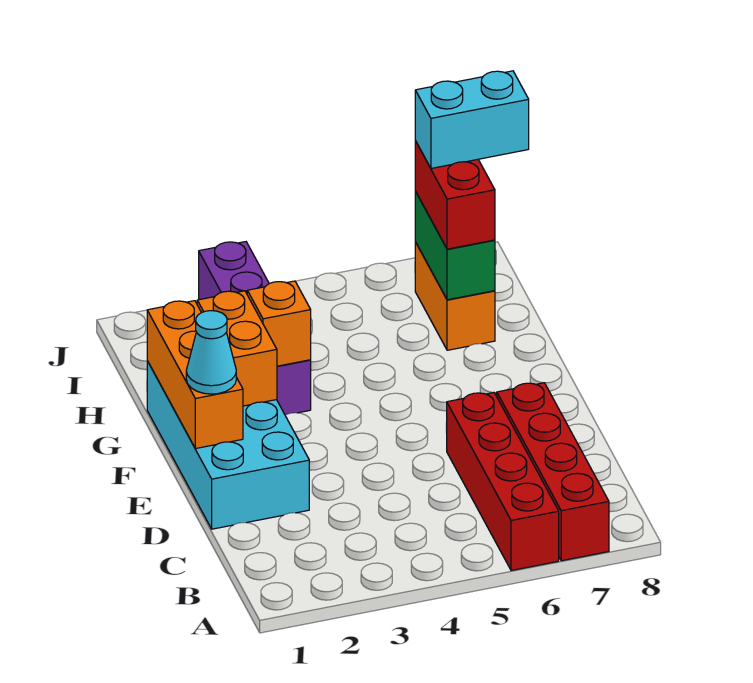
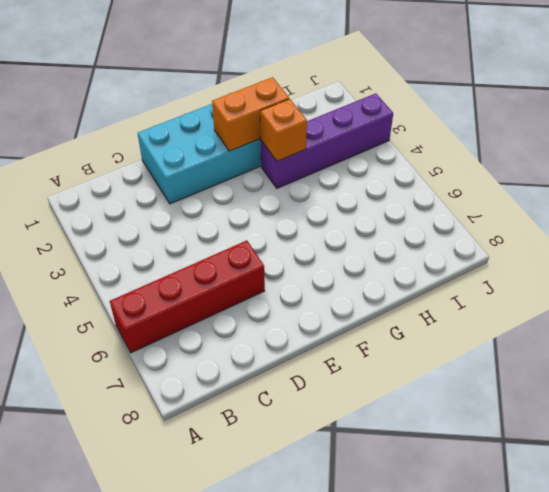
none -> red 1x4 brick [497,383,609,561]
none -> orange 1x2 brick [415,242,495,350]
none -> orange 1x3 brick [147,301,243,449]

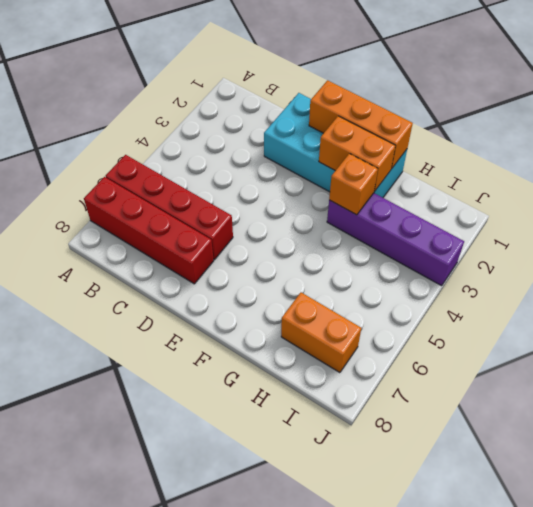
none -> green 1x2 brick [415,191,495,300]
none -> cyan 1x1 cone [186,311,236,394]
none -> red 1x2 brick [415,141,495,249]

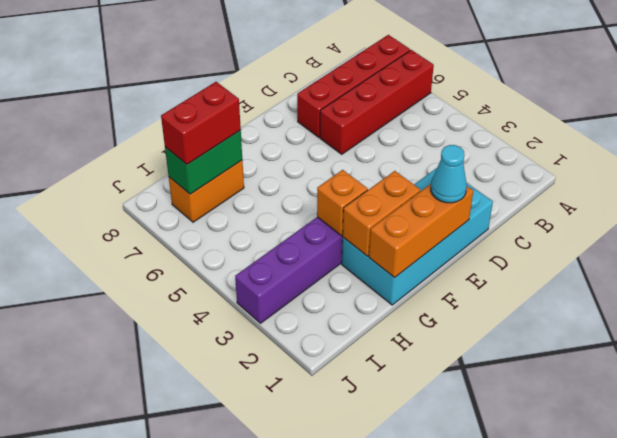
none -> cyan 1x2 brick [415,71,529,168]

